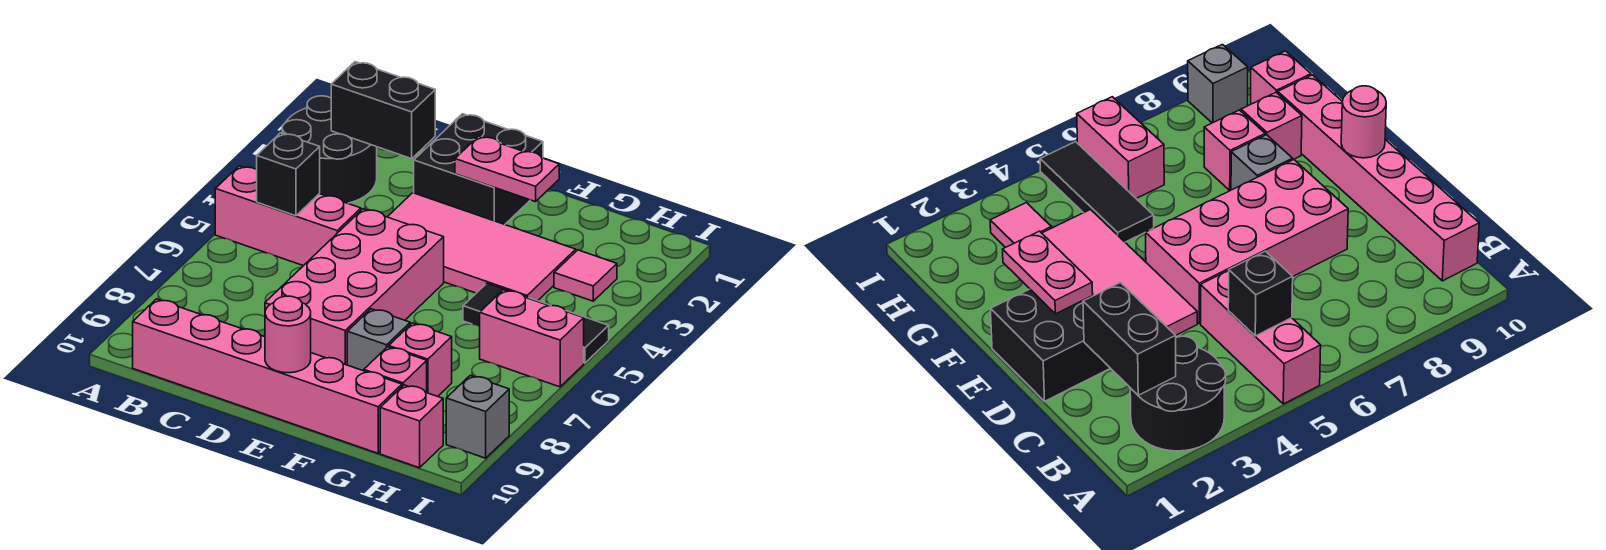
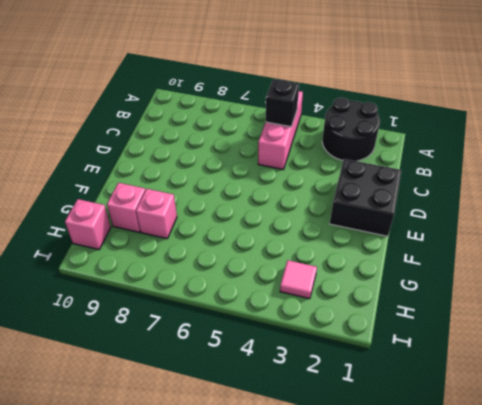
none -> pink 1x6 brick [133,299,402,453]
none -> pink 2x4 tile [388,193,576,301]
none -> pink 2x4 brick [265,209,444,365]

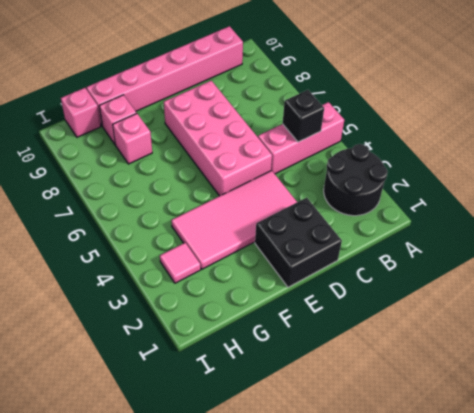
none -> grey 1x1 brick [347,309,410,371]
none -> black 1x3 tile [463,283,609,363]
none -> pink 1x2 brick [480,290,584,387]

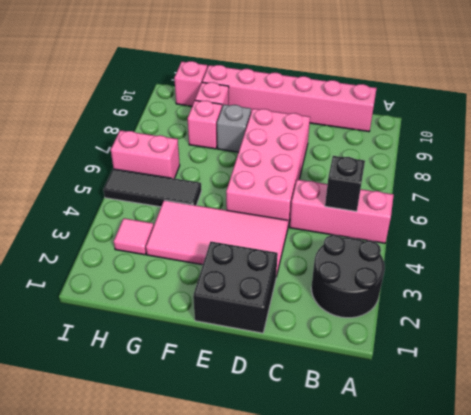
none -> grey 1x1 brick [446,376,509,458]
none -> black 1x2 brick [331,62,435,159]
none -> pink 1x2 plate [455,136,559,202]

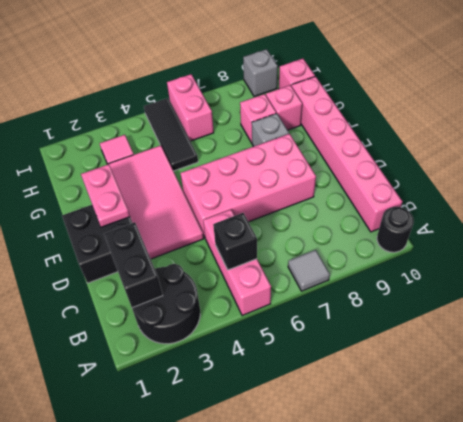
grey 1x1 tile [288,250,330,291] -> none
black 1x1 round brick [377,207,414,252] -> none
none -> pink 1x1 round brick [265,296,311,373]

